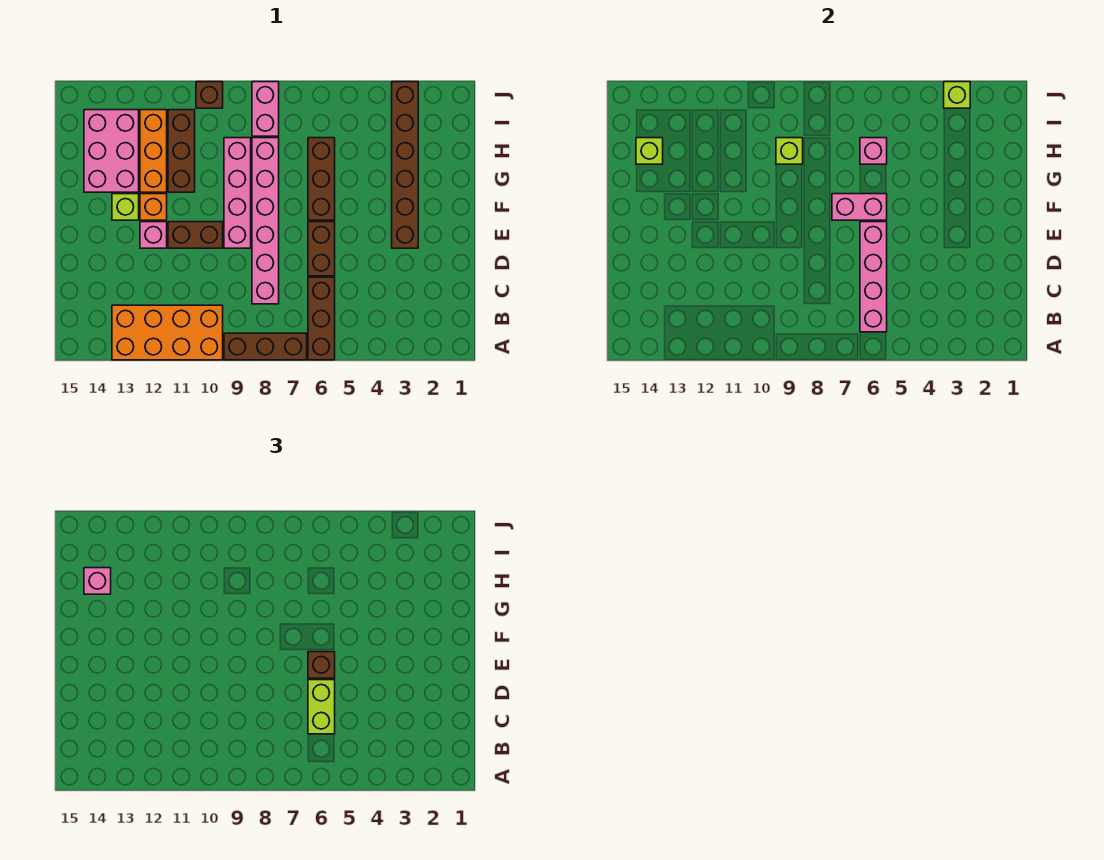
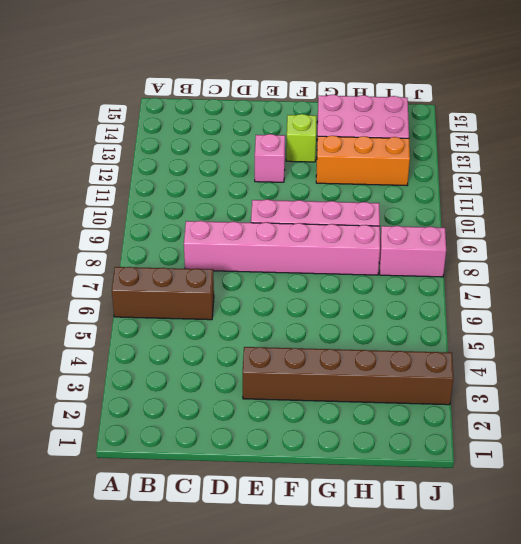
none -> brown 1x3 brick [224,333,307,360]
none -> orange 2x4 brick [112,305,223,360]
none -> brown 1x2 brick [308,222,335,276]

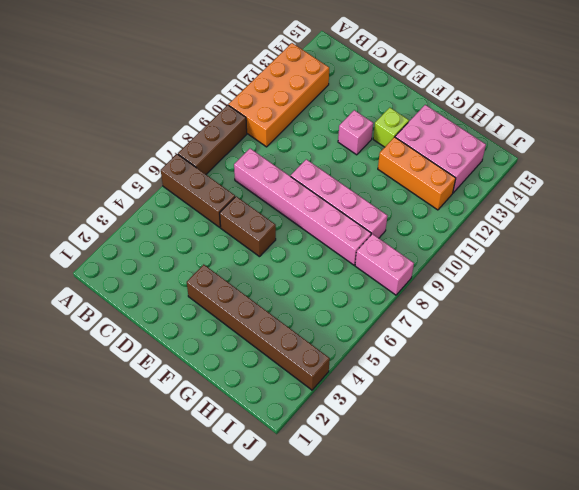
none -> brown 1x2 brick [168,222,223,248]
none -> brown 1x3 brick [308,138,335,220]
none -> orange 1x1 brick [140,194,167,220]

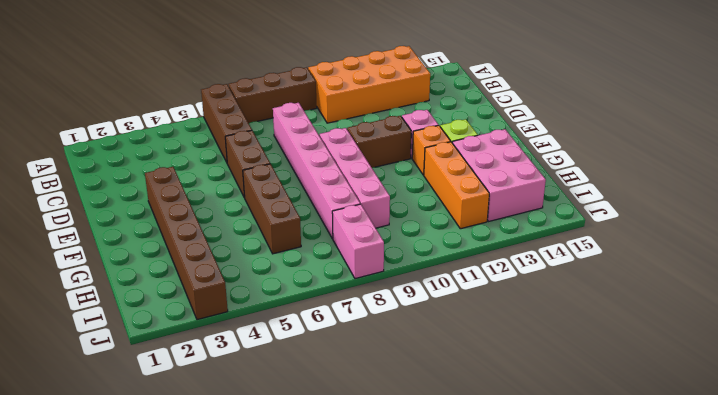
none -> brown 1x3 brick [168,110,195,192]
none -> brown 1x1 brick [196,82,223,108]
none -> pink 1x4 brick [860,222,887,332]

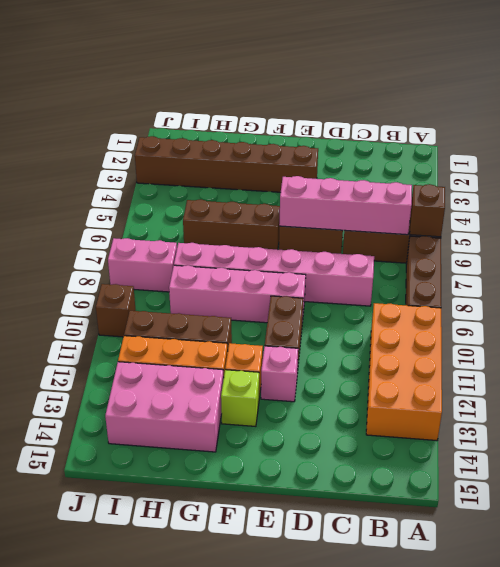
brown 1x1 brick [410,184,445,237] -> brown 1x1 brick moved to [308,652,335,678]
none -> pink 1x2 brick [832,194,887,220]
none -> pink 1x1 brick [860,138,887,164]
none -> lime 1x1 brick [776,138,803,164]

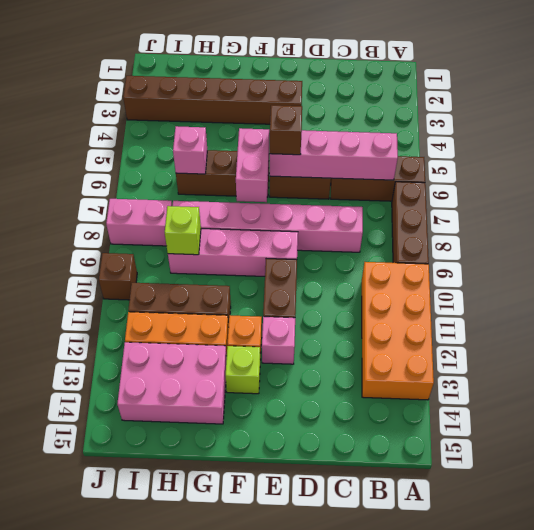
none -> lime 1x1 brick [636,138,663,164]
none -> lime 1x1 brick [944,82,970,108]
none -> lime 1x2 brick [308,680,335,734]

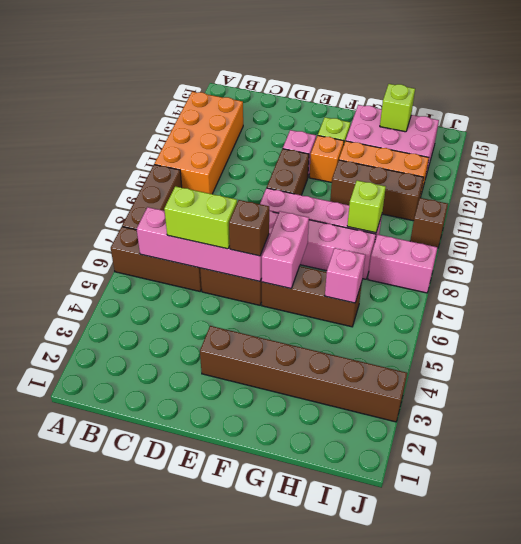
none -> lime 1x1 brick [944,82,970,108]
none -> pink 1x1 brick [84,568,111,594]

